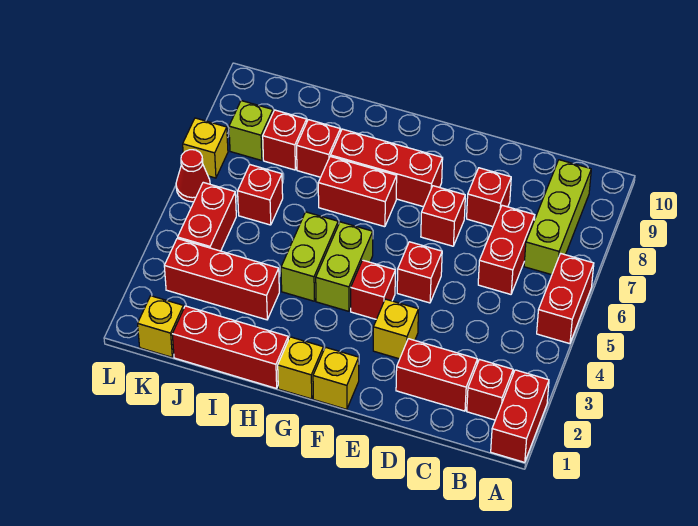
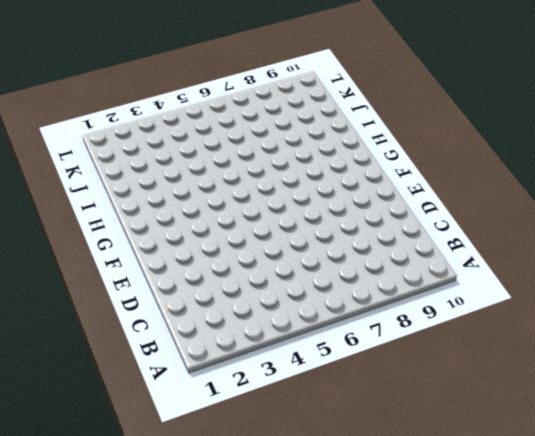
none -> red 1x2 brick [491,370,549,462]
none -> red 1x2 brick [537,254,594,344]
none -> red 1x1 brick [467,360,513,420]

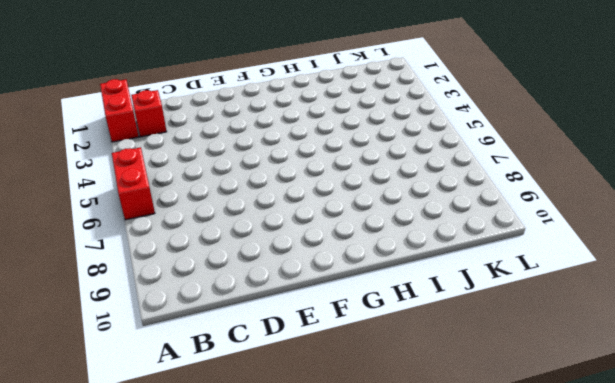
none -> lime 1x3 brick [524,160,591,275]
none -> red 1x2 brick [396,339,477,411]
none -> red 1x2 brick [478,205,535,294]

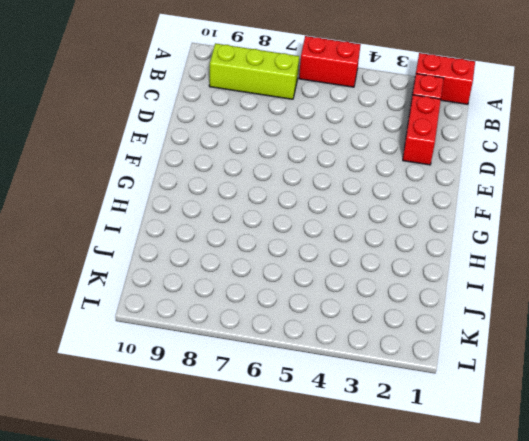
none -> red 1x2 brick [478,205,535,294]
none -> red 1x1 brick [467,168,511,226]
none -> yellow 1x1 brick [373,299,419,359]

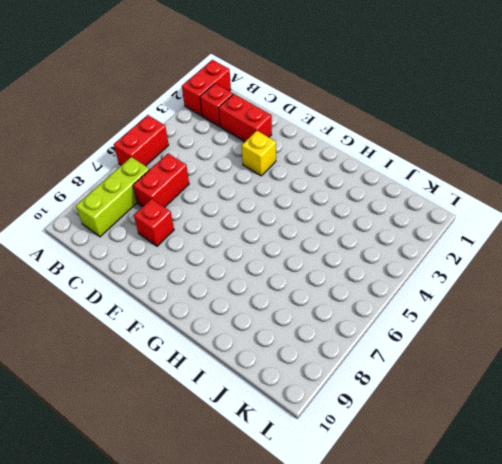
none -> red 1x1 brick [397,242,442,303]
none -> red 1x1 brick [421,186,465,246]
none -> yellow 1x1 brick [313,347,359,409]

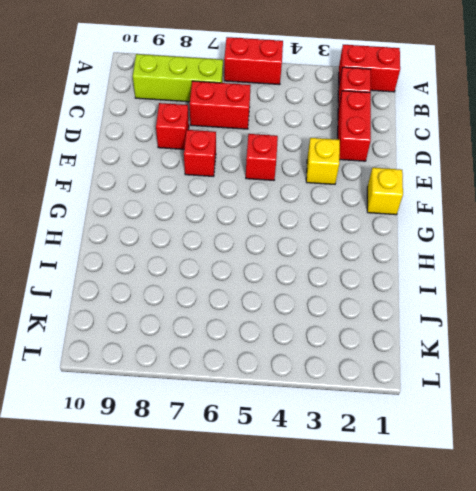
none -> red 1x1 brick [351,260,395,319]
none -> red 1x3 brick [331,129,443,207]
none -> yellow 1x1 brick [278,337,323,399]

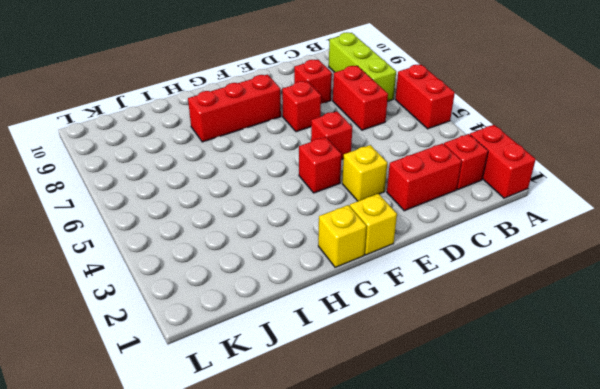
none -> lime 1x2 brick [316,222,373,311]
none -> red 1x2 brick [318,156,397,227]
none -> red 1x3 brick [172,306,288,388]

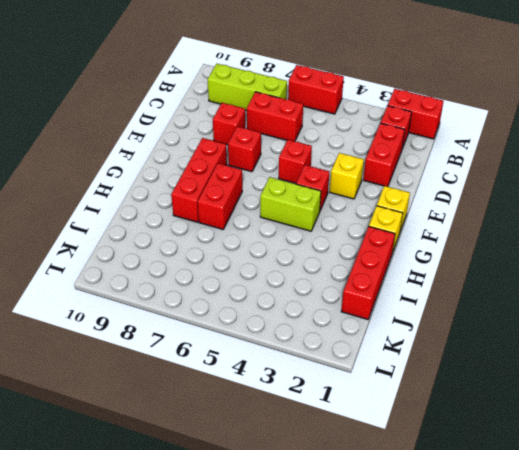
none -> lime 1x2 brick [281,212,338,301]
none -> red 1x3 brick [164,238,279,320]
none -> red 1x1 brick [297,120,340,177]

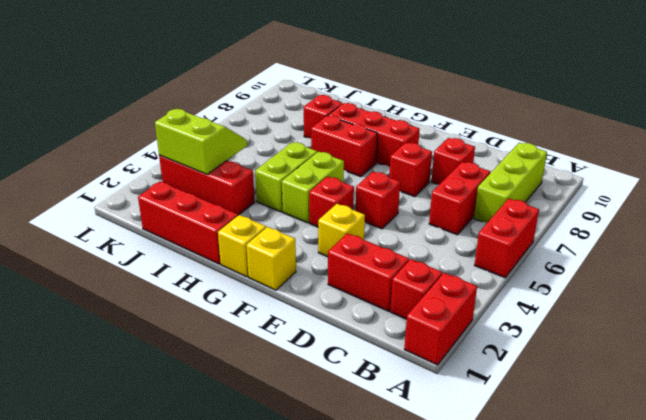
lime 2x2 slope [155,109,247,174] -> none
none -> red 1x1 brick [237,165,283,225]
none -> red 1x1 brick [263,110,307,170]
none -> yellow 1x1 brick [138,296,184,357]

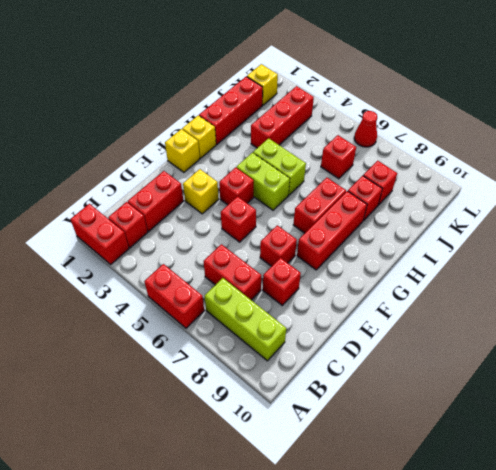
none -> red 1x2 brick [178,182,236,251]
none -> lime 1x1 brick [229,101,273,160]
none -> yellow 1x1 brick [183,118,228,178]

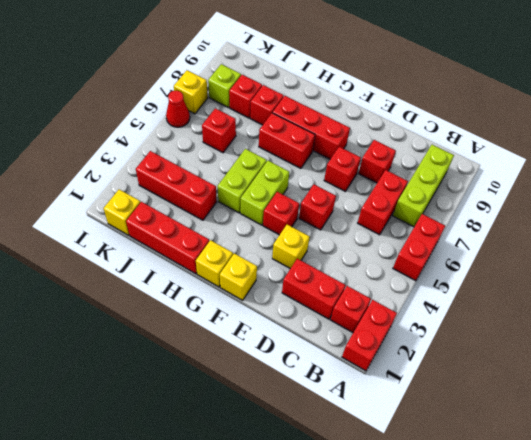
none -> red 1x2 brick [178,182,236,251]

